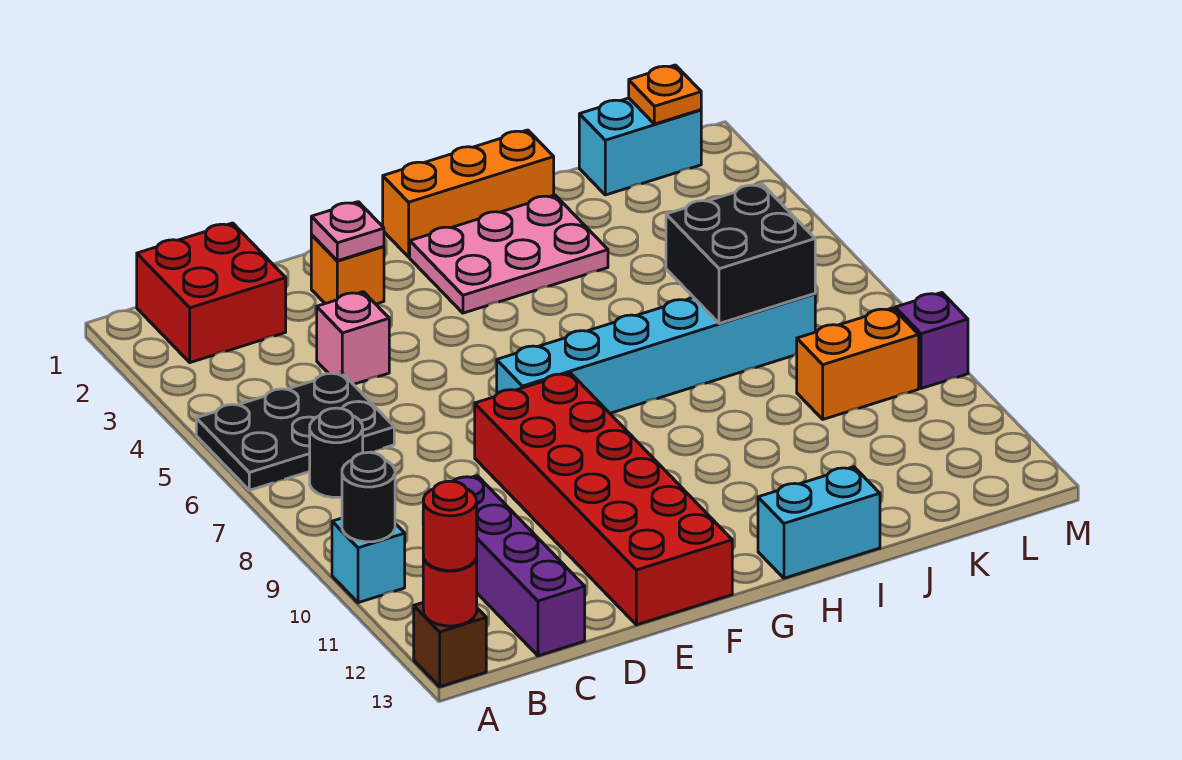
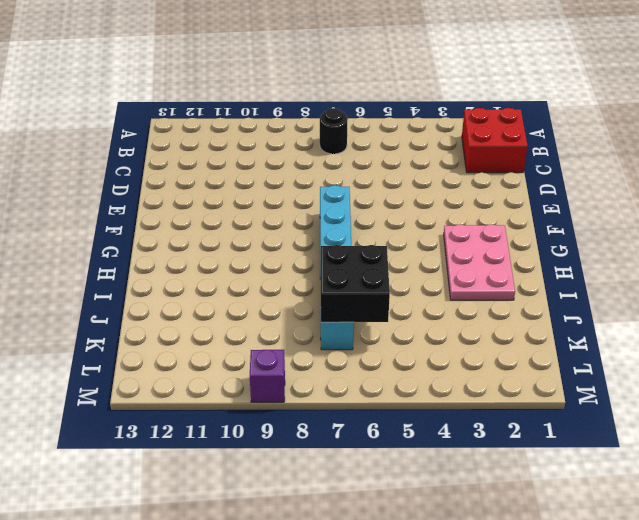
none -> black 2x3 plate [196,372,394,490]
none -> cyan 1x1 brick [332,518,405,603]
none -> brown 1x1 brick [414,603,486,687]

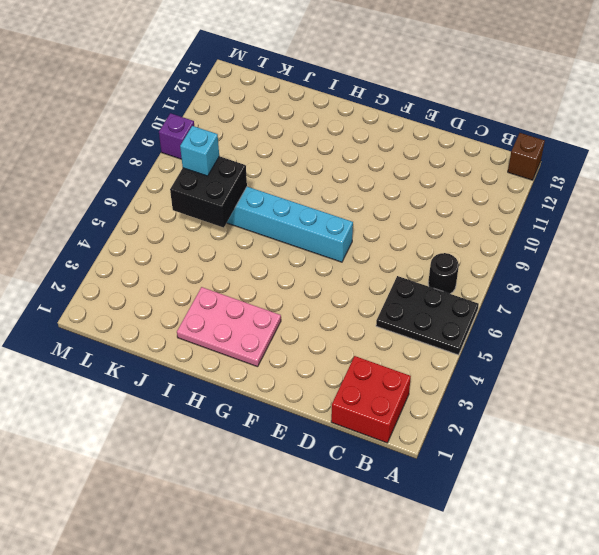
cyan 1x1 brick [180,126,219,176] -> cyan 1x1 brick moved to [332,518,405,603]
none -> purple 1x4 brick [453,476,585,656]
none -> pink 1x1 brick [317,292,389,384]
none -> orange 1x1 brick [311,235,384,304]

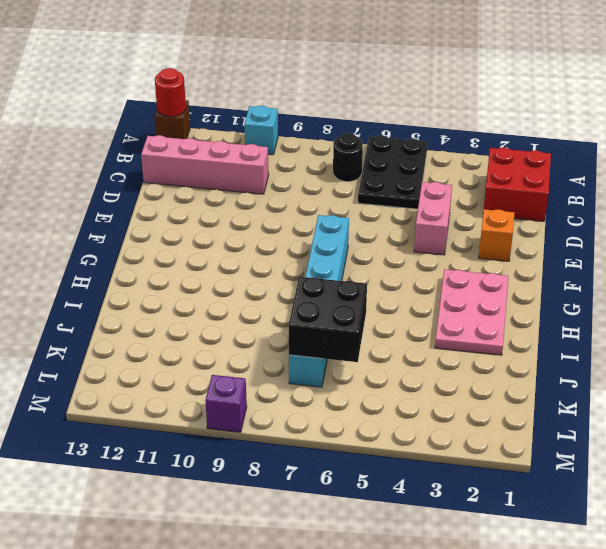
pink 1x4 brick [141,135,269,194] -> purple 1x4 brick [453,476,585,656]
pink 1x2 brick [414,182,452,255] -> pink 1x1 brick [317,292,389,384]
none -> red 2x6 brick [475,373,732,625]
none -> orange 1x3 brick [383,130,554,257]
none -> cyan 1x2 brick [758,467,880,578]

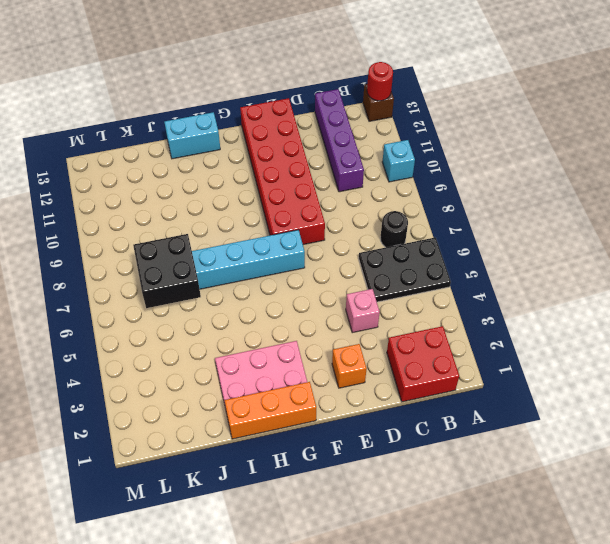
none -> cyan 1x2 brick [579,98,701,195]
none -> orange 1x2 brick [797,308,919,419]
none -> purple 1x1 brick [895,293,968,389]

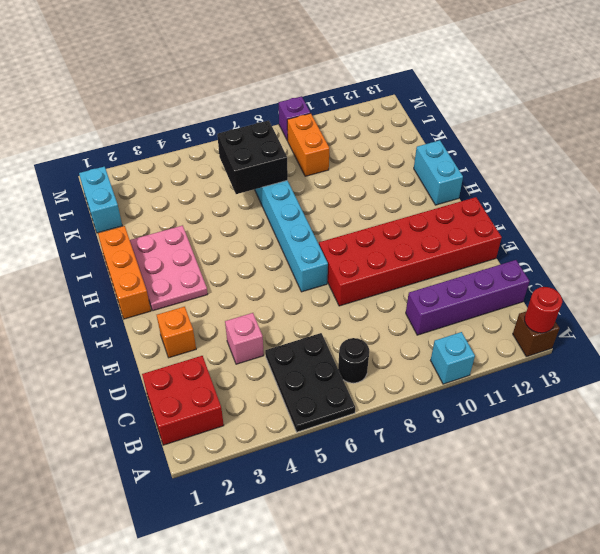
none -> black 1x1 round brick [342,452,395,542]
none -> pink 1x1 plate [311,202,384,261]
none -> orange 1x1 plate [629,65,701,124]

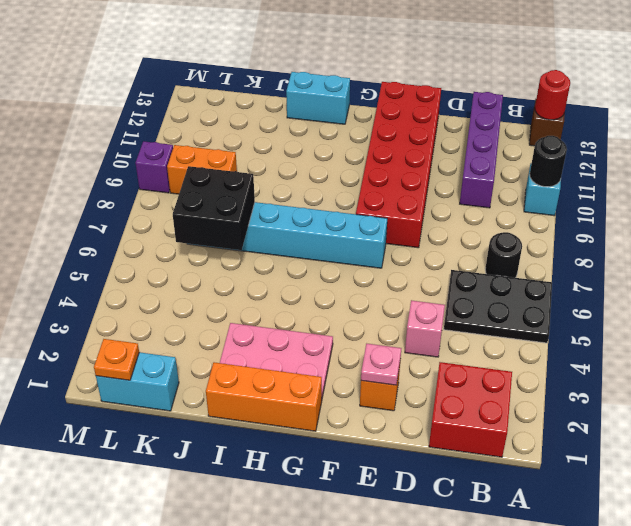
none -> red 1x1 round brick [423,481,477,571]

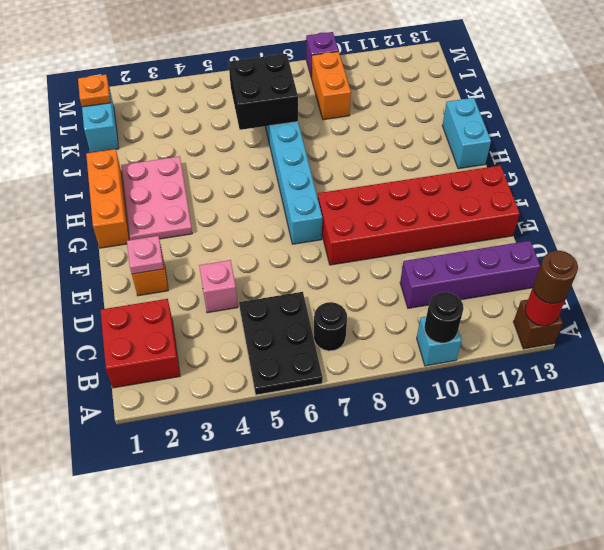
brown 1x1 round brick [533,251,578,304] -> red 1x1 round brick [423,481,477,571]

